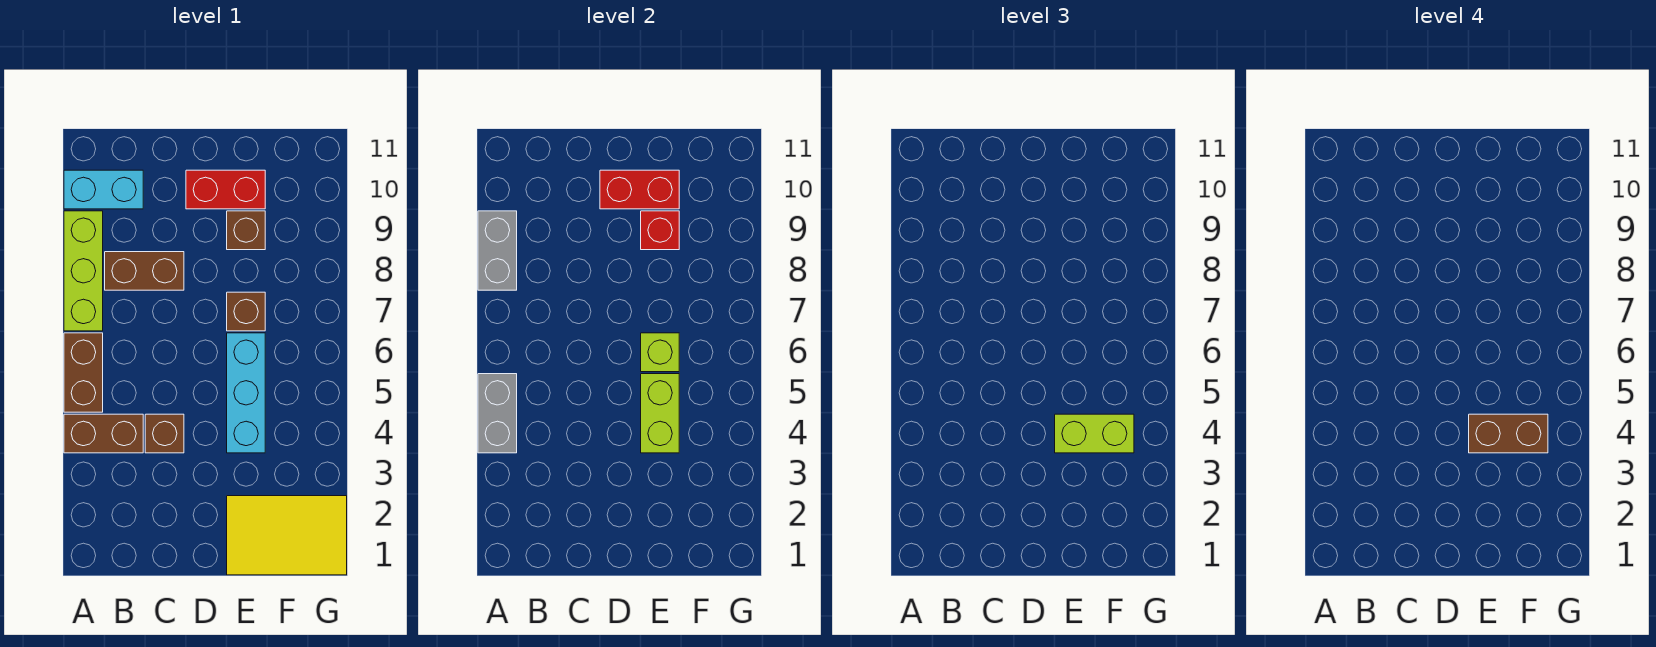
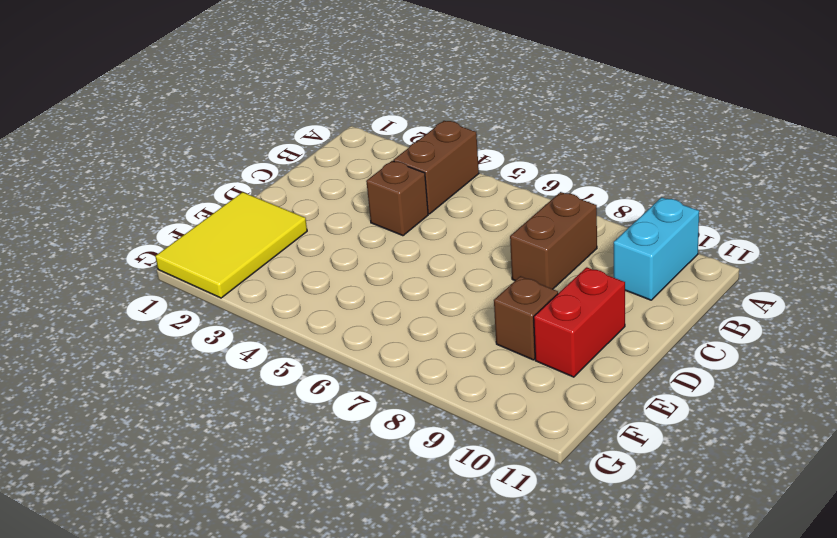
none -> brown 1x2 brick [64,333,103,412]
none -> lime 1x3 brick [64,211,103,331]
none -> cyan 1x3 brick [227,333,265,453]

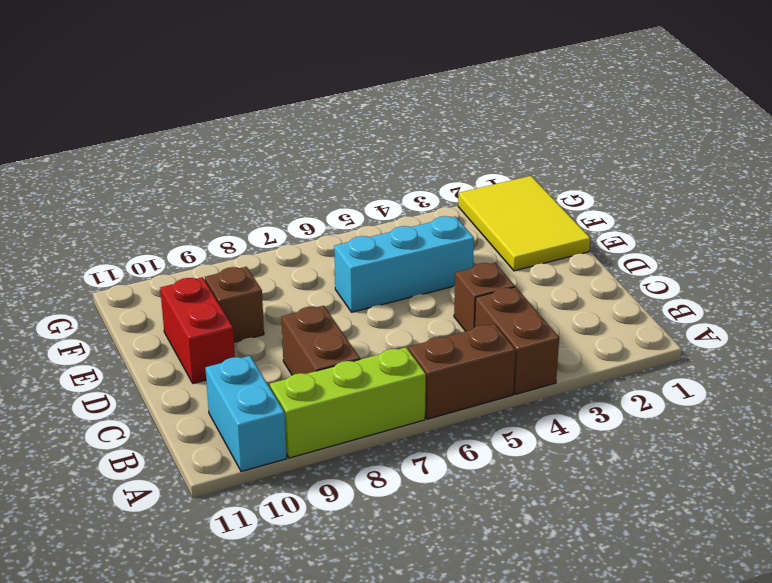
none -> brown 1x1 brick [227,292,265,331]
none -> grey 1x2 brick [478,374,517,453]
none -> grey 1x2 brick [478,211,517,290]

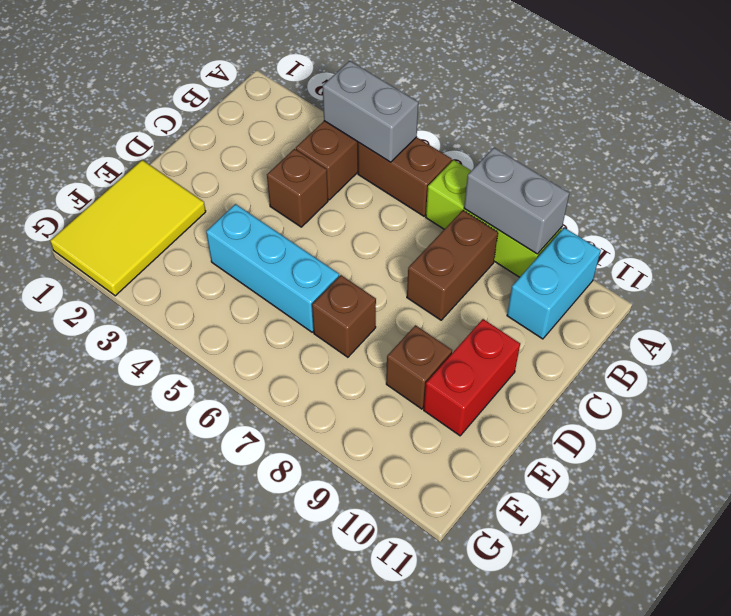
none -> red 1x2 brick [600,170,679,209]
none -> lime 1x2 brick [641,374,679,453]
none -> lime 1x1 brick [641,333,679,372]

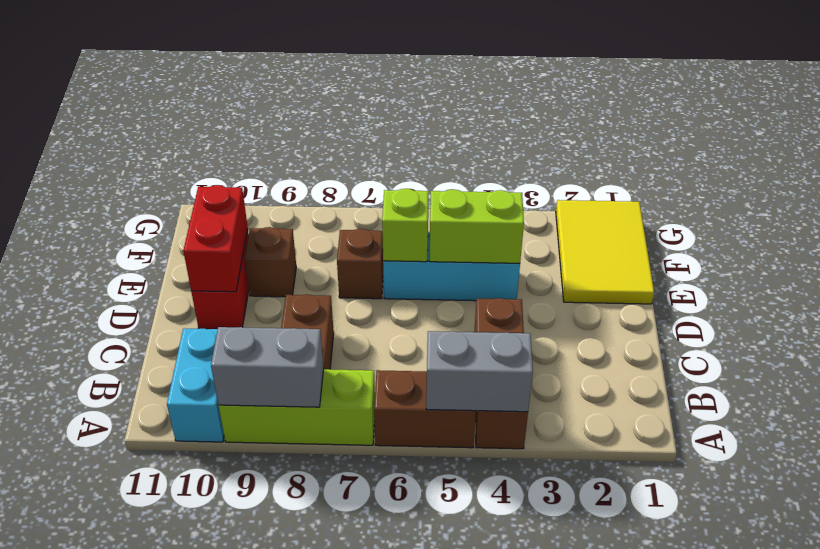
none -> red 1x1 brick [641,211,679,250]
none -> lime 1x2 brick [1055,414,1134,453]
none -> brown 1x2 brick [1469,414,1548,453]

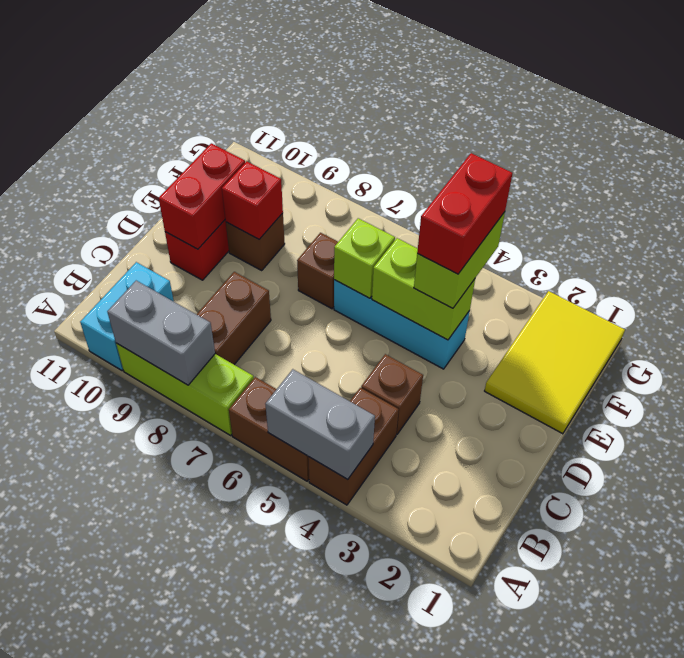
red 1x2 brick [417,153,512,274] -> brown 1x2 brick [1469,414,1548,453]

